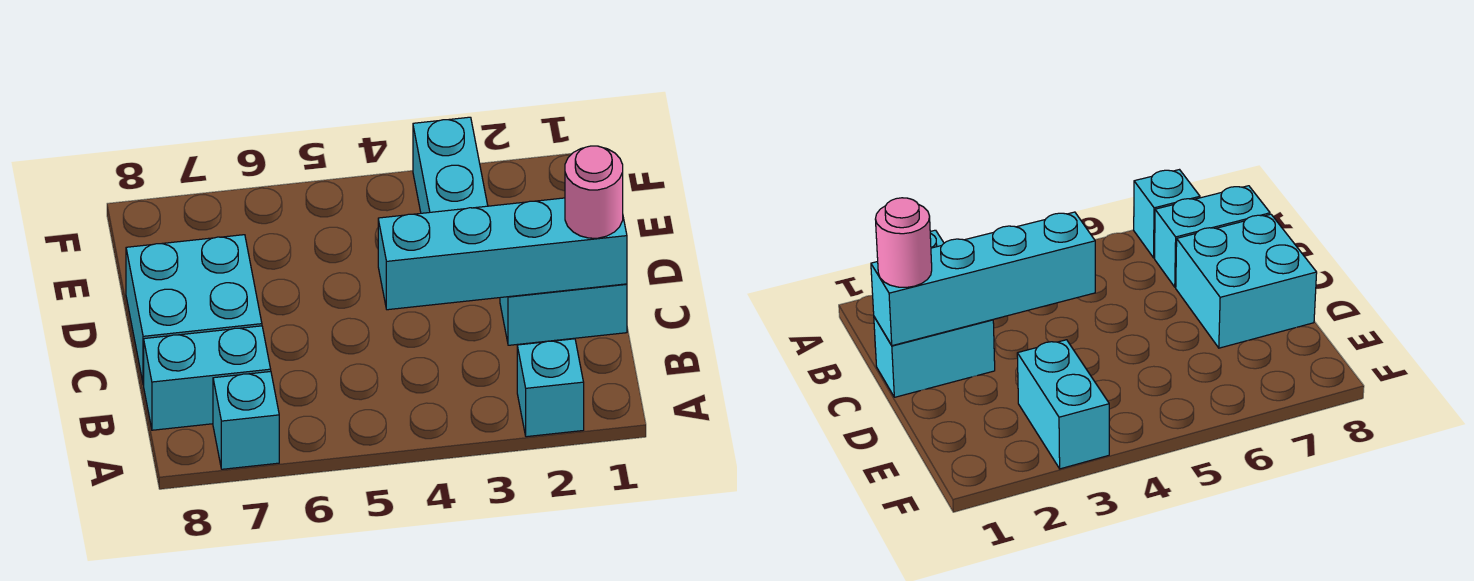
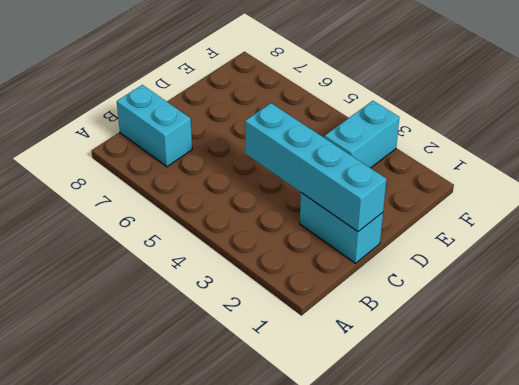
none -> cyan 1x1 brick [517,339,584,437]
none -> cyan 1x1 brick [213,372,279,469]

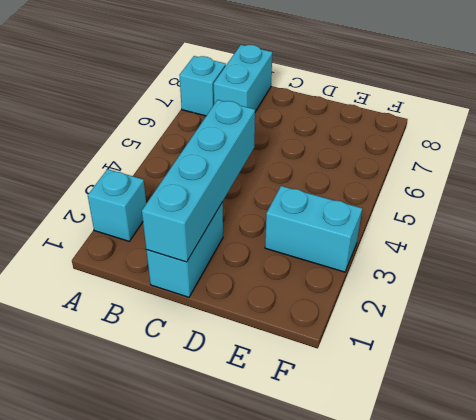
none -> cyan 2x2 brick [126,235,262,385]
none -> pink 1x1 round brick [565,146,623,238]

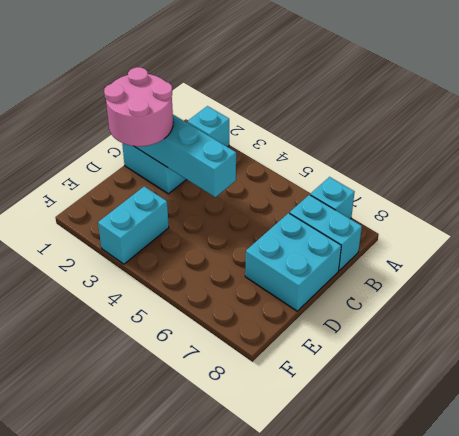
pink 2x2 round brick [104,67,173,146] -> pink 1x1 round brick [565,146,623,238]

